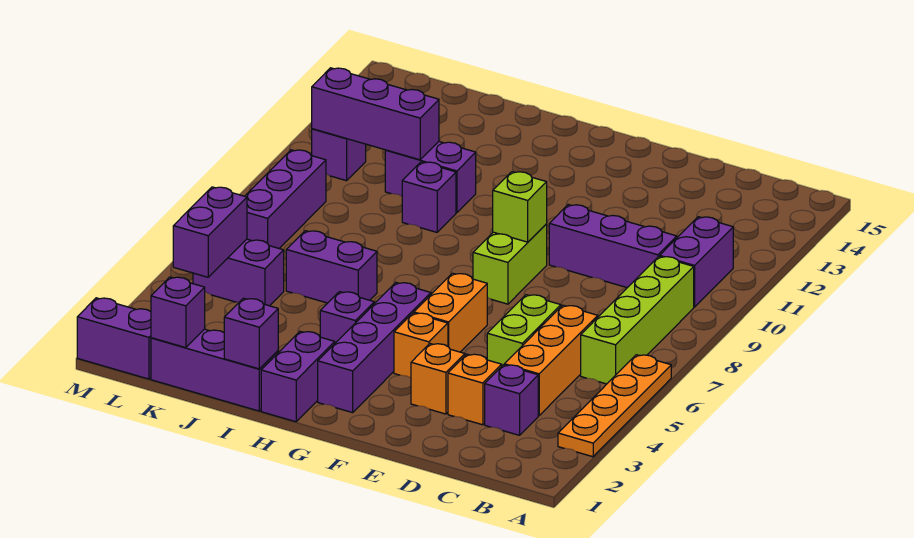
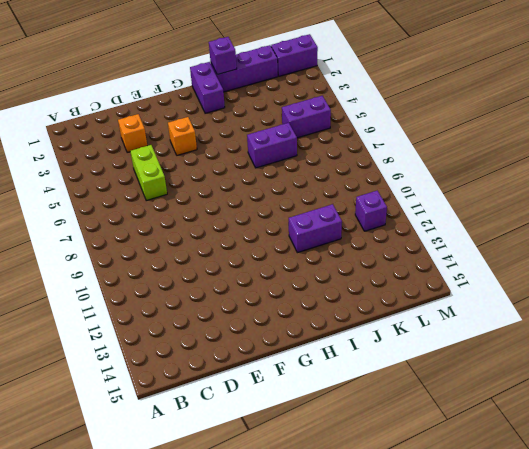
none -> orange 1x4 plate [558,355,671,457]
none -> lime 1x4 brick [581,256,694,384]
none -> purple 1x2 brick [660,217,733,307]

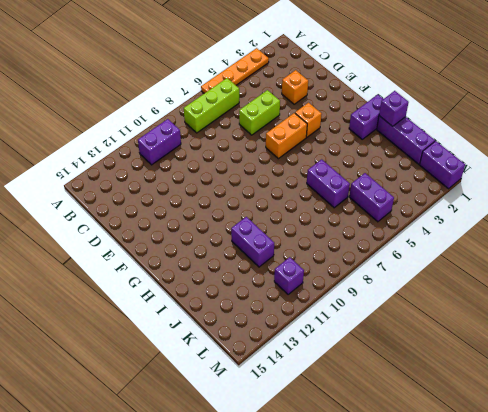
lime 1x3 brick [184,78,239,133] -> lime 1x4 brick [581,256,694,384]
none -> purple 1x1 brick [485,365,538,435]
none -> orange 1x3 brick [504,305,598,415]
none -> purple 1x3 brick [549,205,677,288]

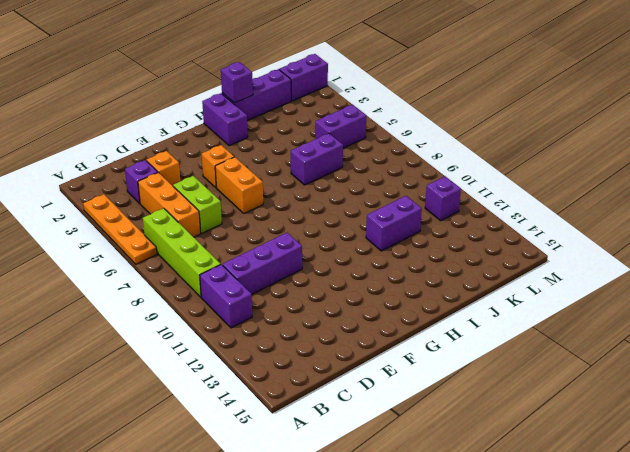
none -> orange 1x1 brick [411,344,465,414]
none -> lime 1x2 brick [473,224,547,304]
none -> purple 1x4 brick [318,283,431,413]

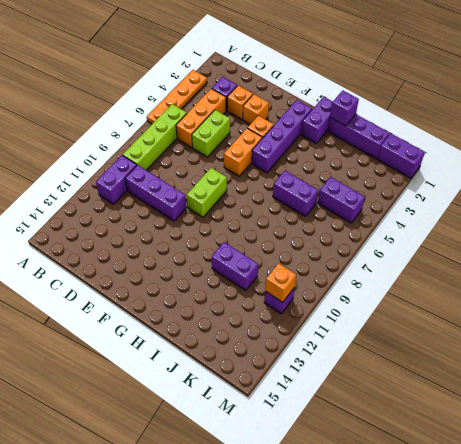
orange 1x1 brick [265,263,296,302] -> purple 1x3 brick [312,68,439,160]
none -> purple 1x1 brick [320,292,374,343]
none -> purple 1x1 brick [402,162,456,232]
none -> purple 1x3 brick [245,150,326,248]

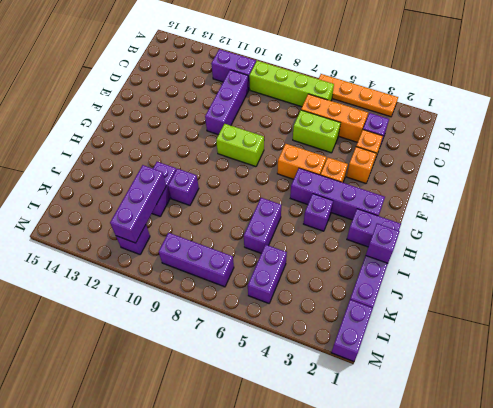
none -> lime 1x1 brick [493,172,547,242]
none -> purple 1x1 brick [151,277,205,348]
none -> purple 1x2 brick [173,187,247,277]

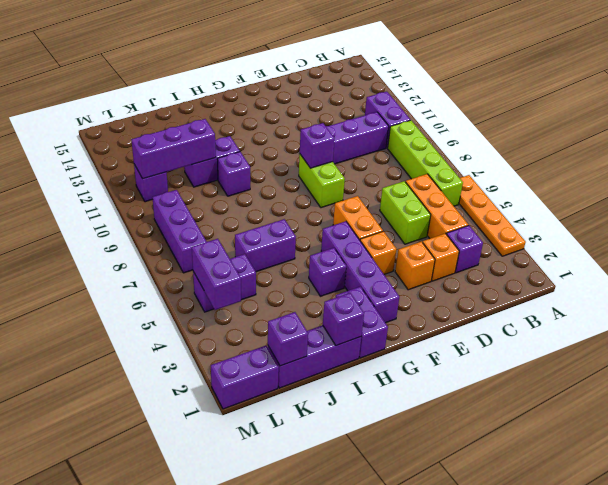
purple 1x1 brick [300,123,334,168] -> lime 1x1 brick [493,172,547,242]

